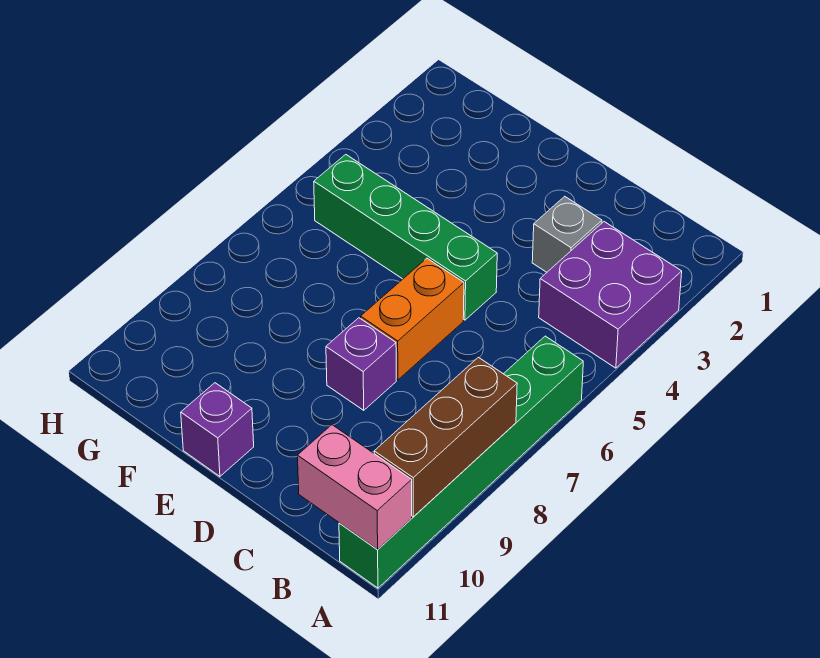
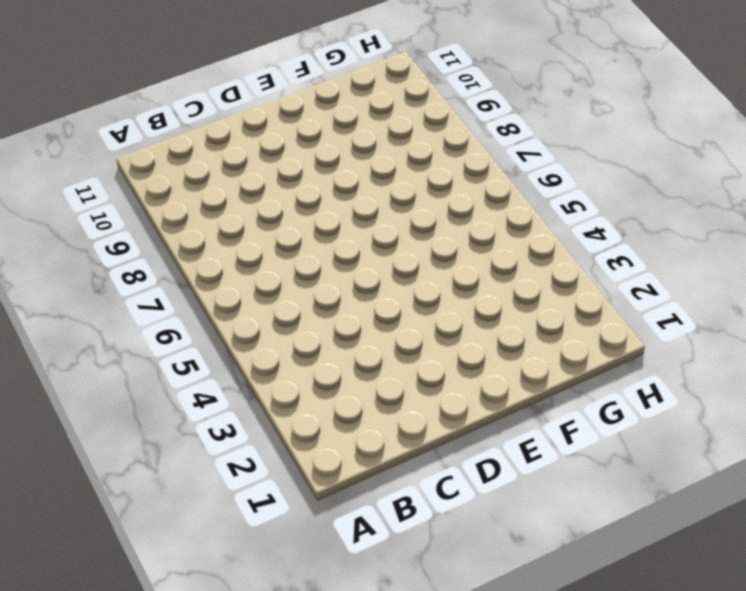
none -> purple 2x2 brick [539,222,682,368]
none -> green 1x6 brick [339,336,583,588]

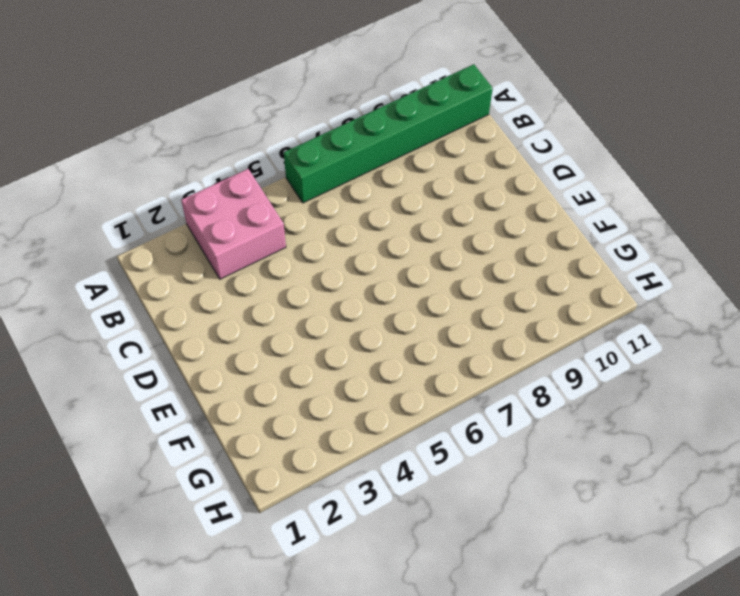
pink 2x2 brick [181,169,286,279] -> purple 2x2 brick [539,222,682,368]
none -> grey 1x1 brick [532,196,602,272]
none -> green 1x4 brick [314,154,497,320]

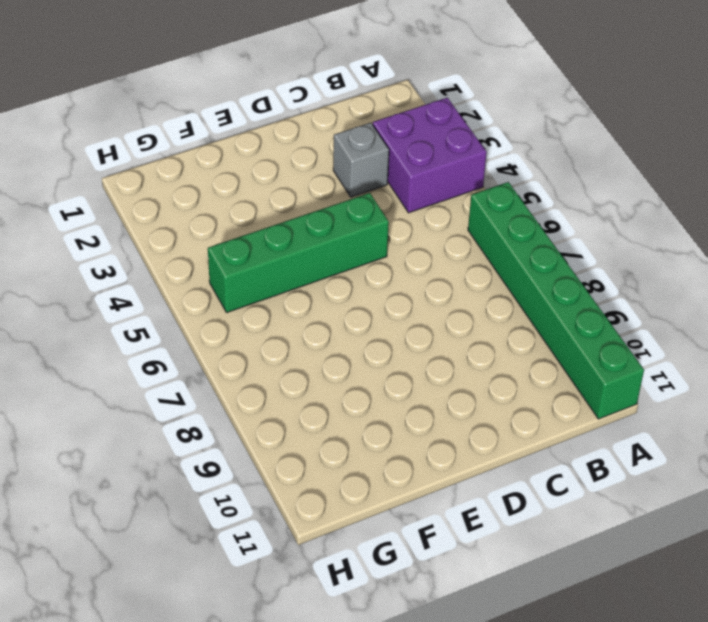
none -> orange 1x2 brick [361,258,464,380]
none -> purple 1x1 brick [326,318,396,410]

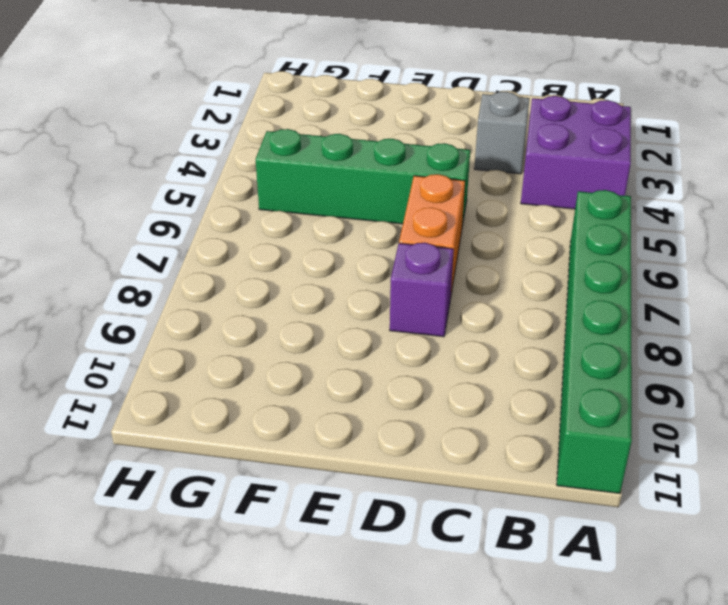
none -> purple 1x1 brick [181,383,254,476]
none -> brown 1x3 brick [374,357,517,517]

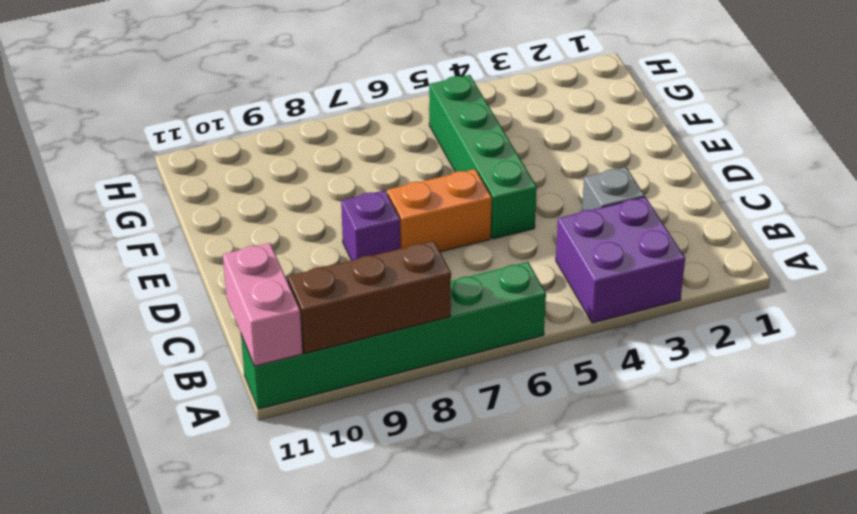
none -> purple 1x1 brick [181,383,254,476]

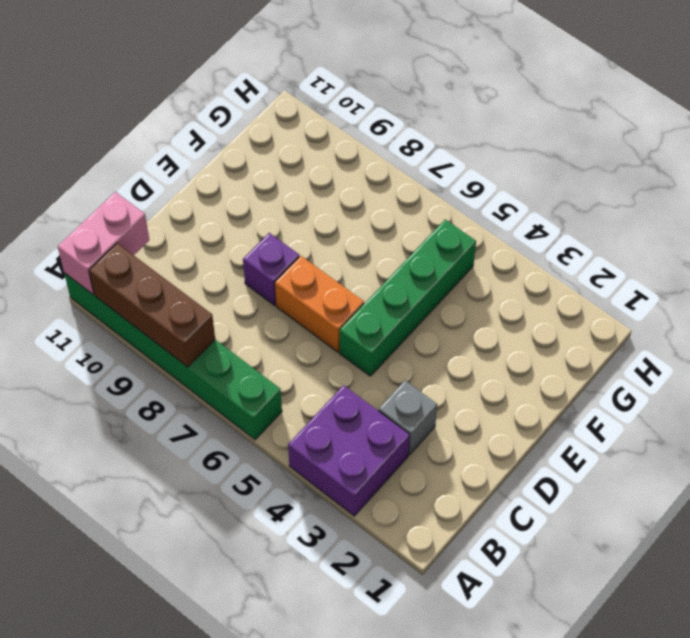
none -> purple 1x1 brick [181,383,254,476]

